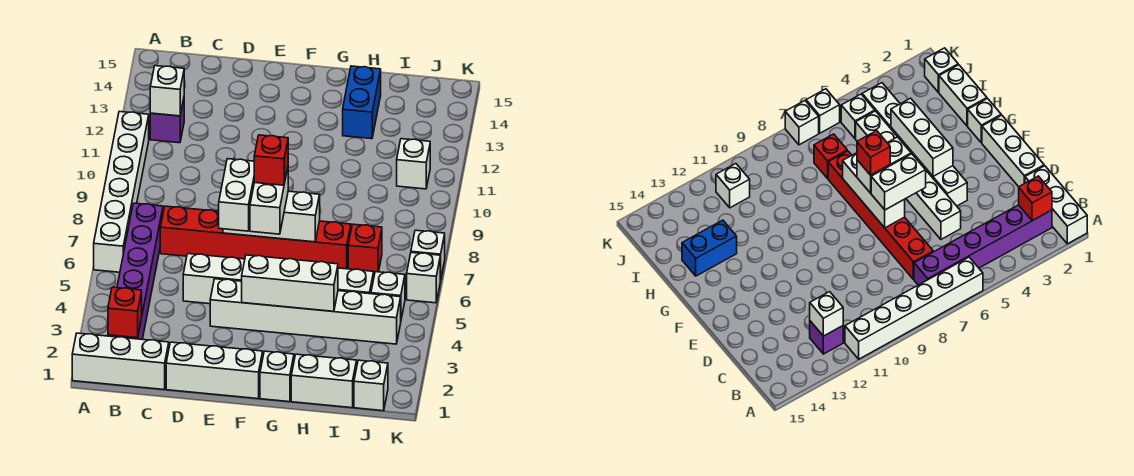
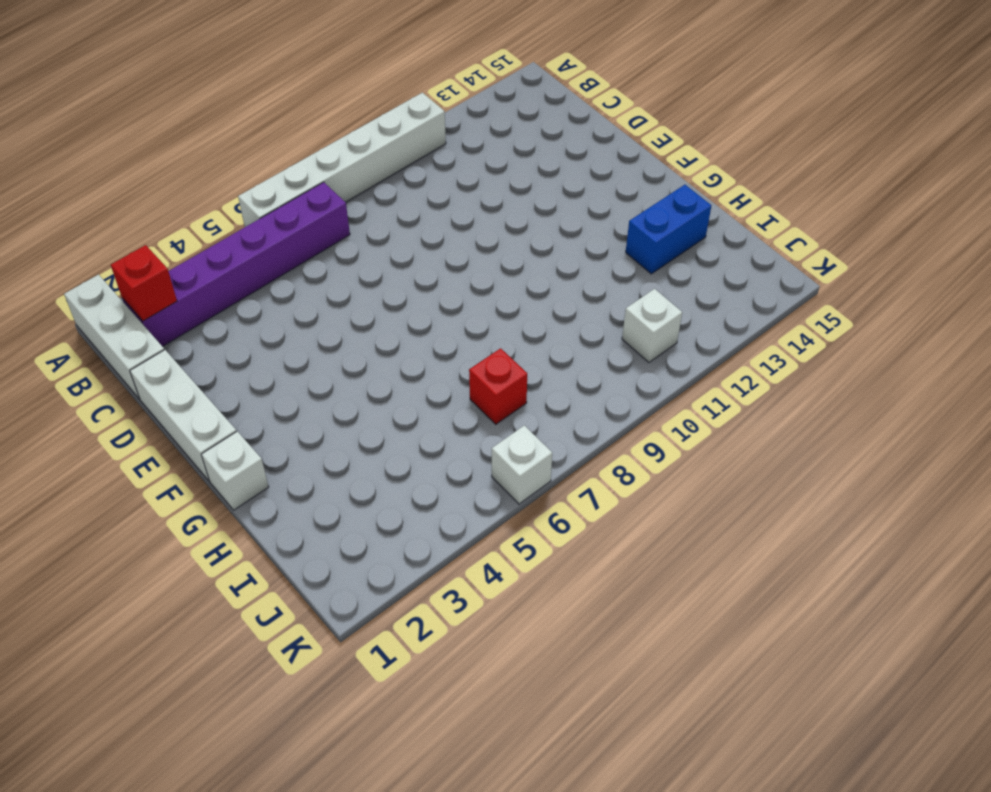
none -> purple 1x1 brick [150,99,184,143]
none -> red 1x6 brick [160,206,351,269]
none -> white 1x6 brick [183,254,374,304]

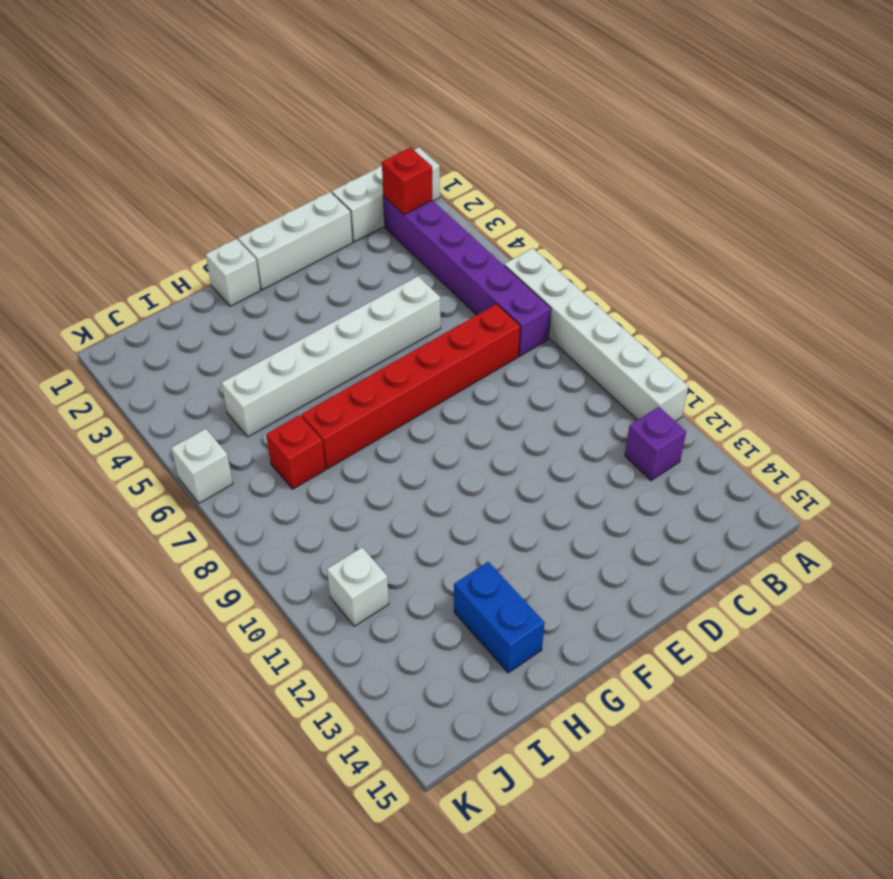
none -> white 1x6 brick [210,279,401,344]
none -> white 1x2 brick [291,354,357,408]
none -> white 1x1 brick [354,360,388,411]

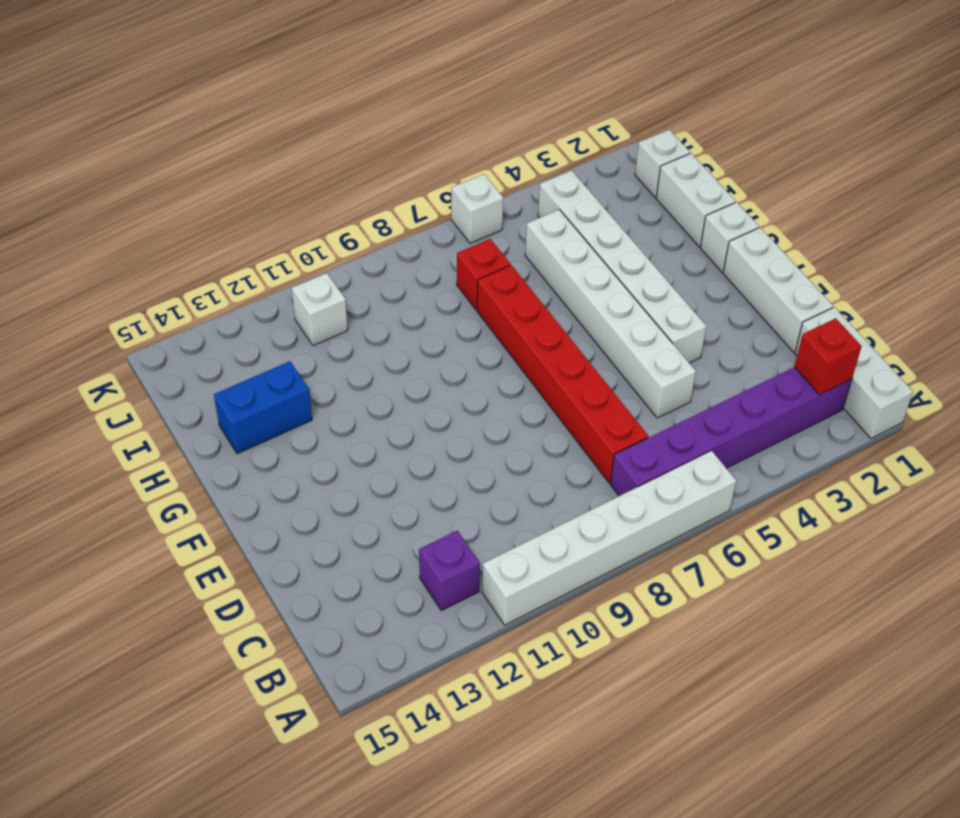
none -> white 1x1 brick [371,272,405,319]
none -> white 1x1 brick [411,230,445,280]
none -> white 1x1 brick [150,66,184,116]

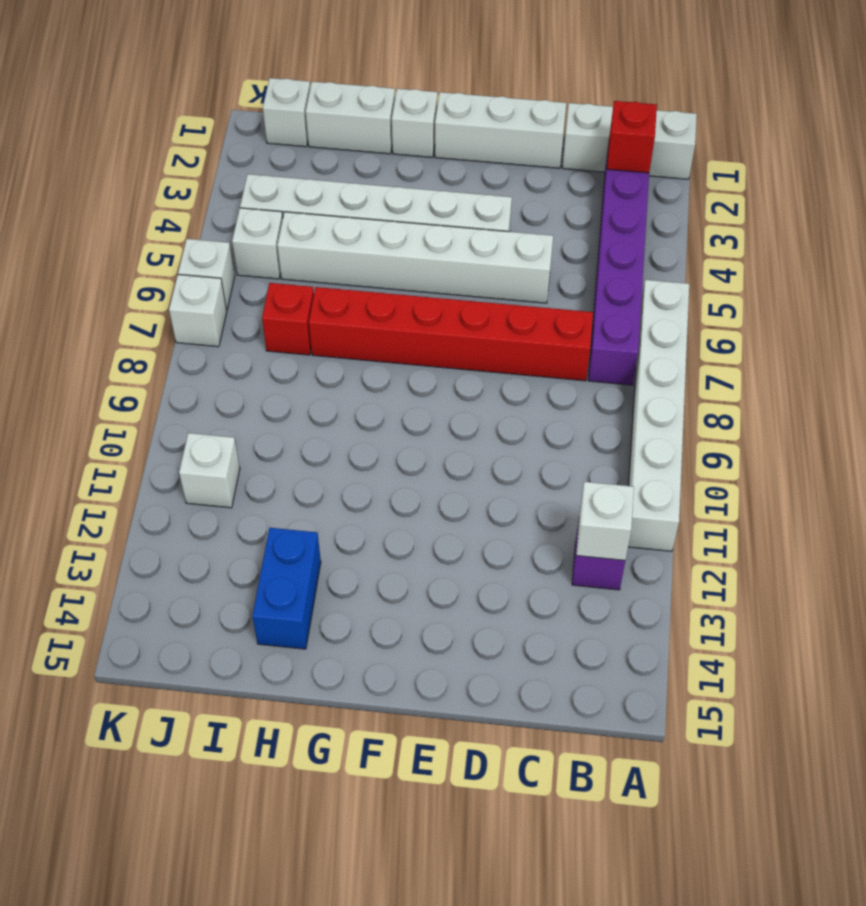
none -> white 1x3 brick [223,191,320,242]
none -> white 1x3 brick [242,255,338,311]
none -> white 1x2 brick [219,159,254,231]

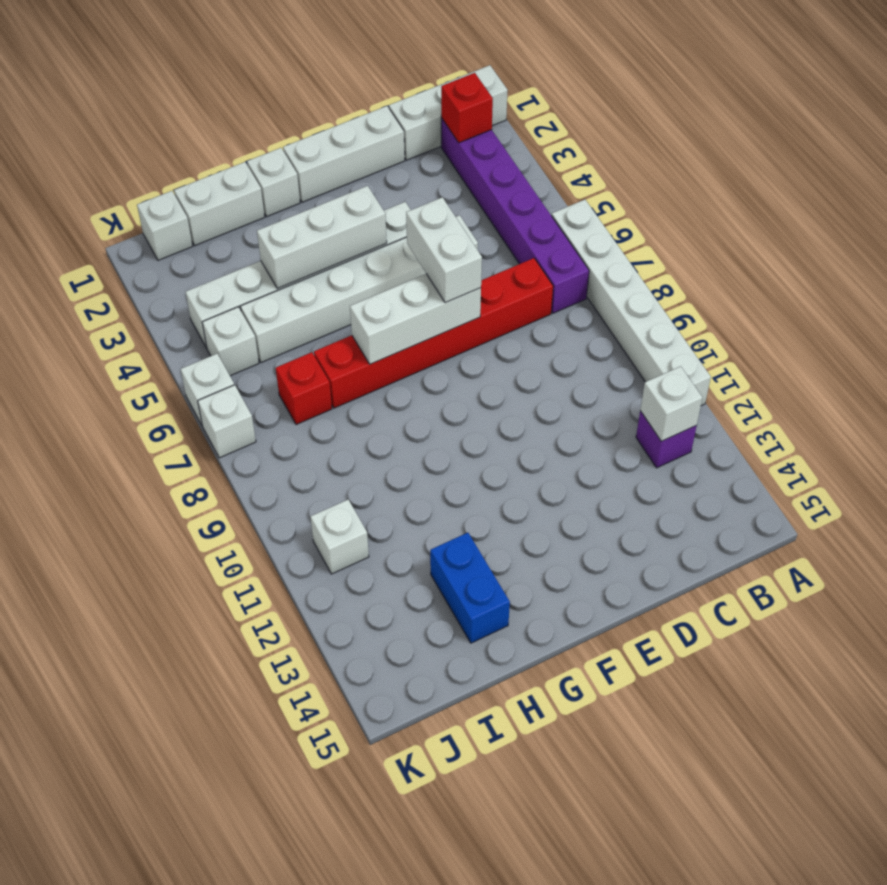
none -> white 1x2 brick [250,168,288,234]
none -> red 1x1 brick [254,135,288,185]

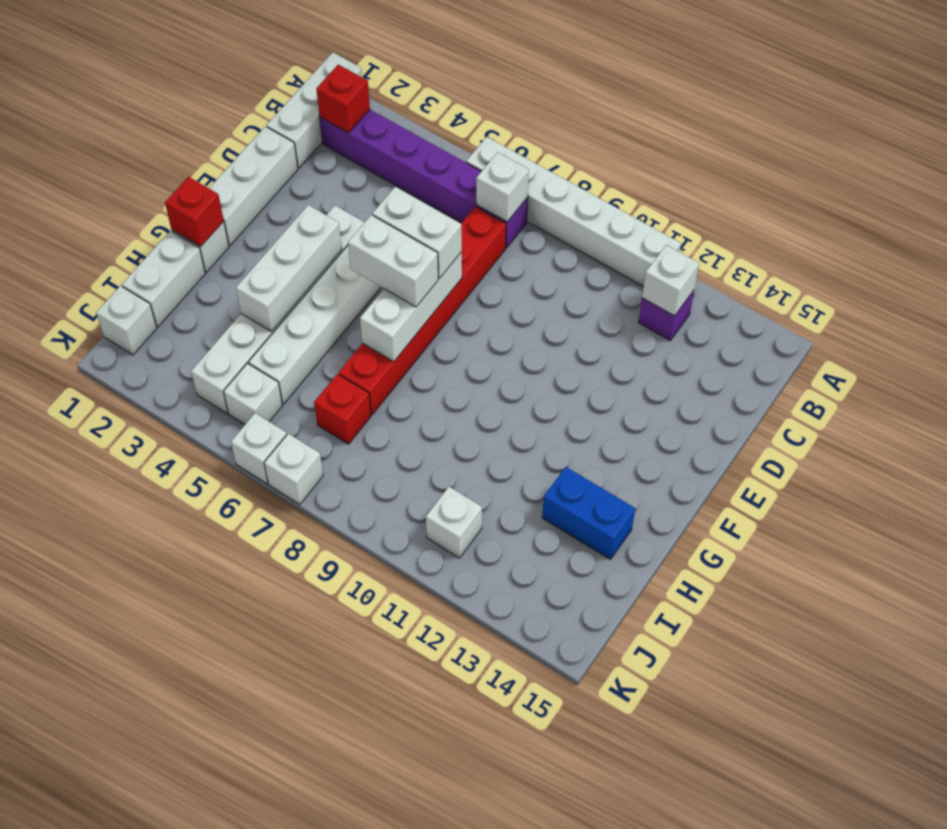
white 1x1 brick [476,152,529,222] -> none
red 1x1 brick [165,177,224,247] -> red 1x1 brick moved to [254,135,288,185]

